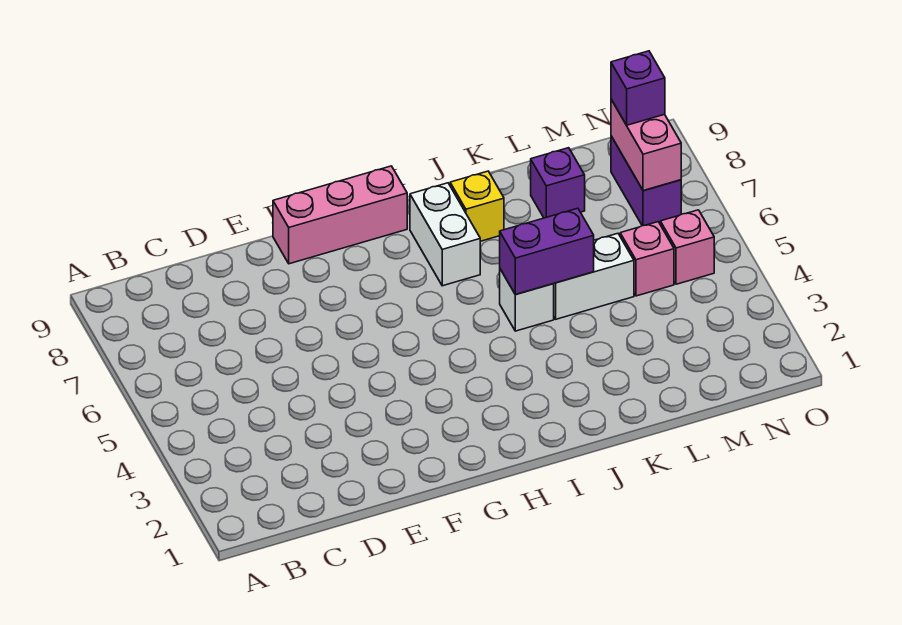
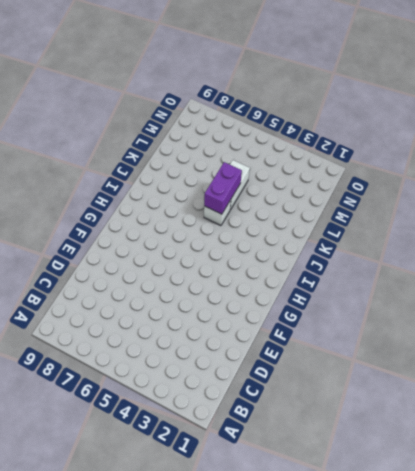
none -> pink 1x3 brick [273,166,407,264]
none -> white 1x2 brick [410,183,480,286]
none -> yellow 1x1 brick [450,171,504,241]

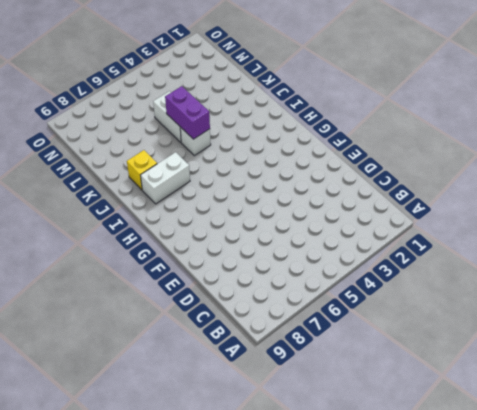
none -> pink 1x3 brick [273,166,407,264]
none -> purple 1x1 brick [531,148,585,218]
none -> pink 1x1 brick [620,222,674,296]

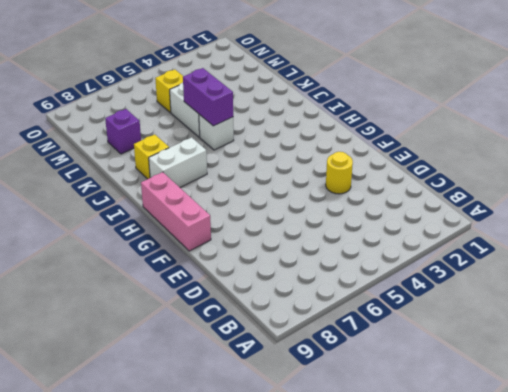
yellow 1x1 round brick [326,152,353,194] -> none
yellow 1x1 brick [155,69,183,112] -> pink 1x1 brick [620,222,674,296]
none -> pink 1x1 brick [660,210,714,284]
none -> purple 1x2 brick [611,136,681,226]
none -> pink 1x2 brick [611,100,681,191]

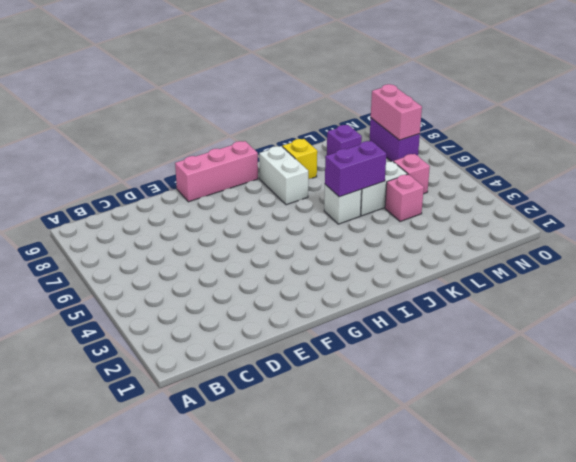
pink 1x1 brick [385,174,424,222] -> pink 1x1 brick moved to [660,210,714,284]
none -> purple 1x1 brick [611,51,665,125]

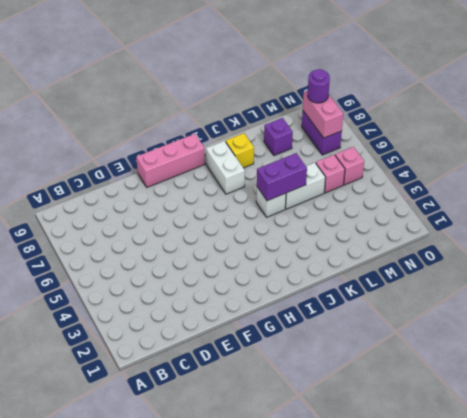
purple 1x1 round brick [308,69,330,103] -> purple 1x1 brick [611,51,665,125]

